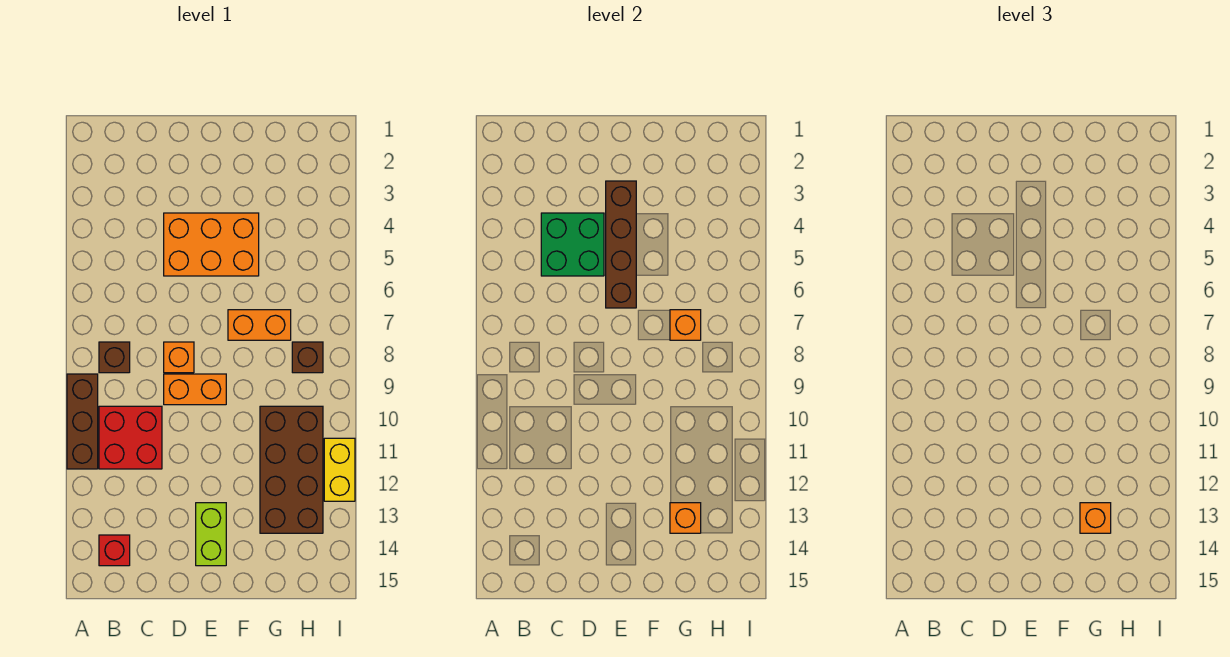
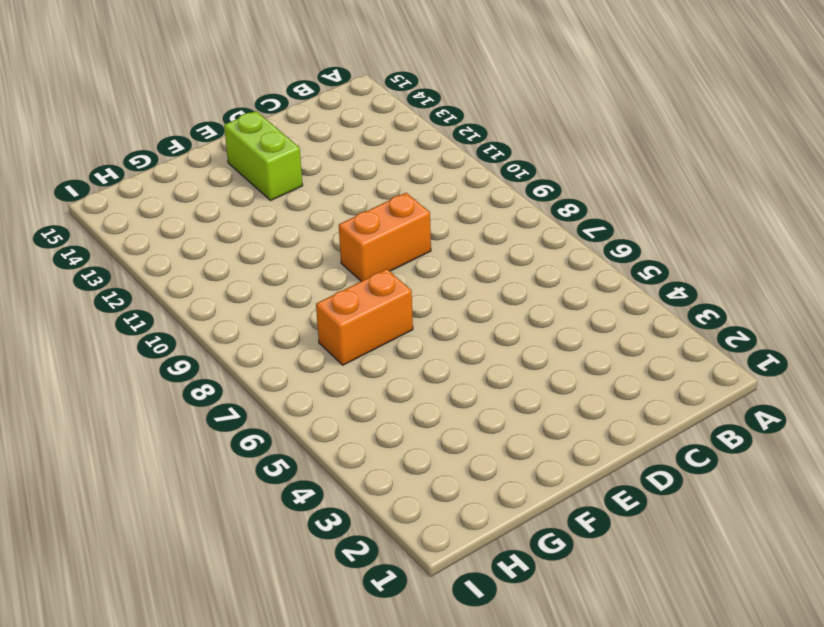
none -> brown 1x3 brick [67,374,98,469]
none -> brown 1x1 brick [99,342,130,373]
none -> red 2x2 brick [99,406,162,469]

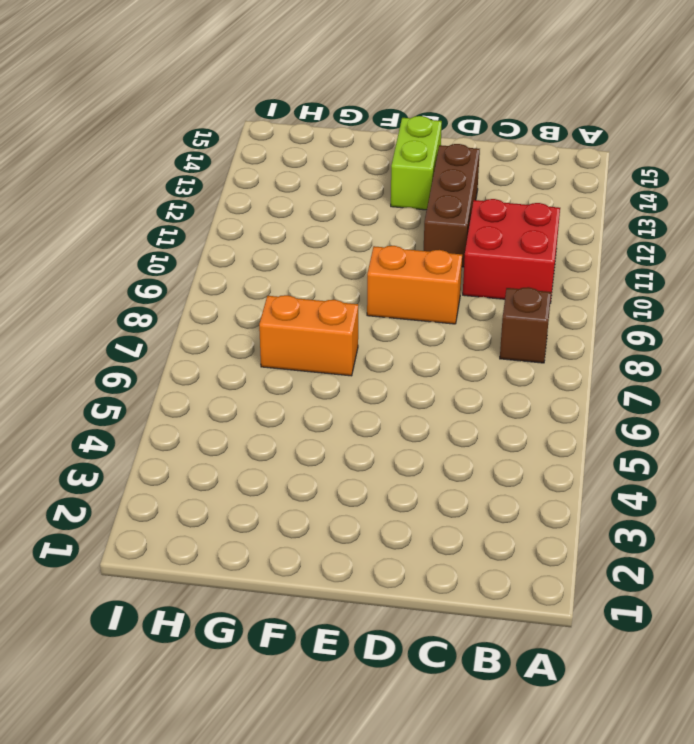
brown 1x3 brick [424,144,480,267] -> brown 1x3 brick moved to [67,374,98,469]
none -> red 1x1 brick [99,535,130,566]
none -> orange 2x3 brick [164,213,259,276]
none -> orange 1x1 brick [164,342,194,373]

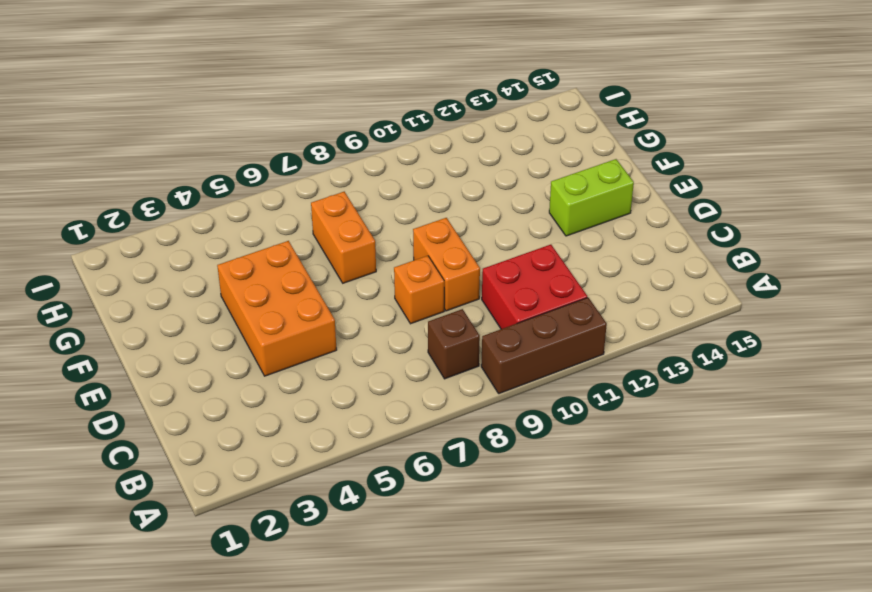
none -> red 1x1 brick [99,535,130,566]
none -> brown 2x4 brick [260,406,323,533]
none -> brown 1x1 brick [292,342,323,373]

